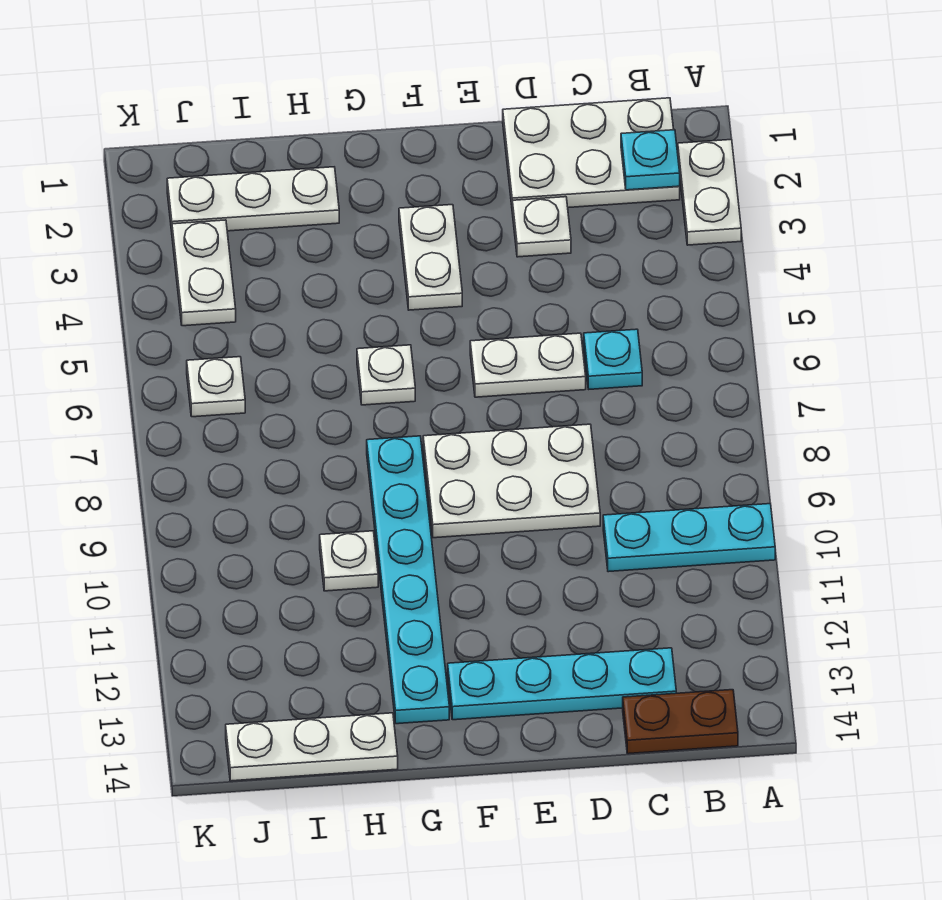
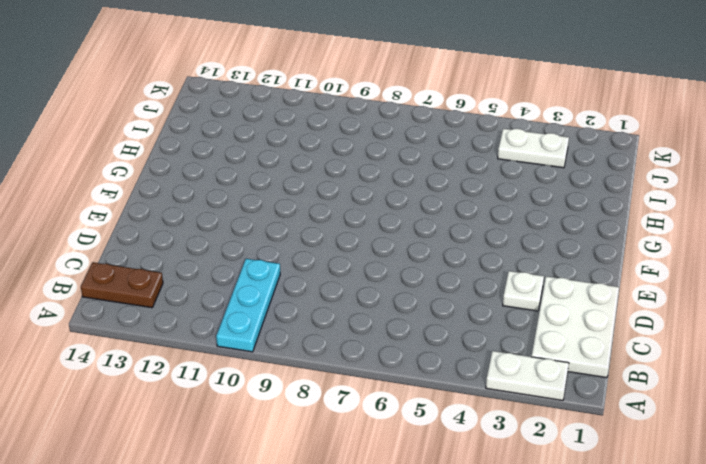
brown 1x2 plate [81,262,163,308] -> brown 1x2 plate turned to [623,690,738,754]
none -> cyan 1x1 plate [584,329,642,389]
none -> cyan 1x4 plate [448,648,676,720]
none -> white 1x2 plate [470,333,586,397]

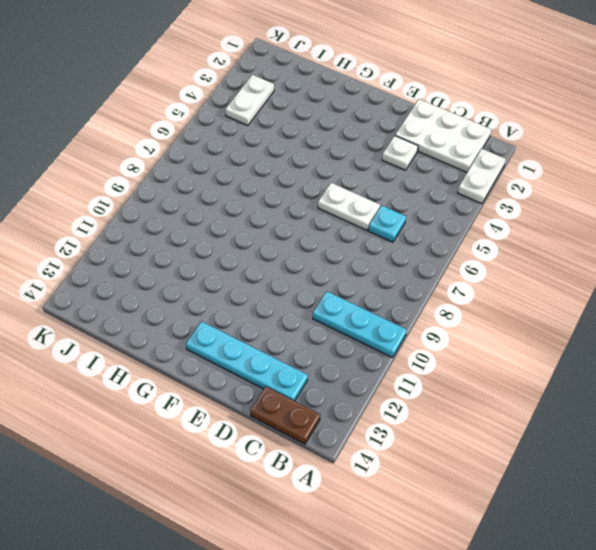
none -> white 2x3 plate [423,424,600,538]
none -> white 1x2 plate [399,205,462,310]
none -> white 1x1 plate [357,345,415,405]

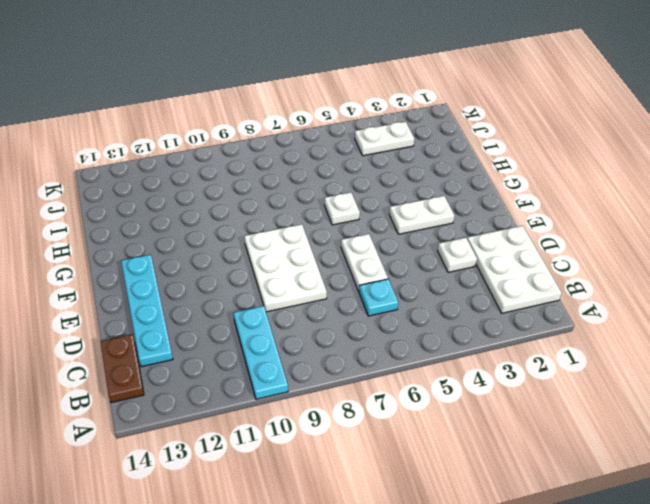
none -> white 1x2 plate [678,140,741,245]
none -> cyan 1x6 plate [367,436,449,724]
none -> white 1x3 plate [167,167,339,231]

